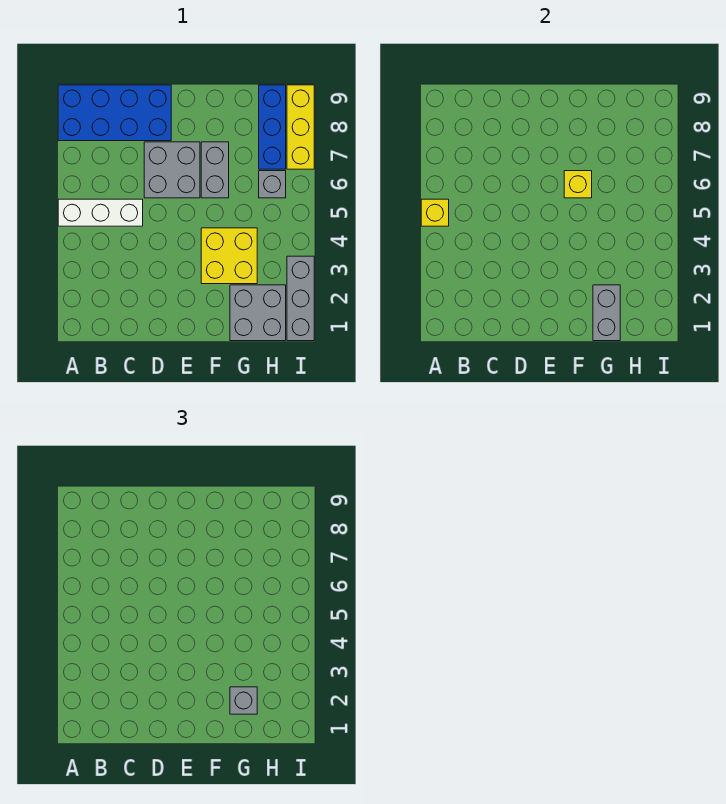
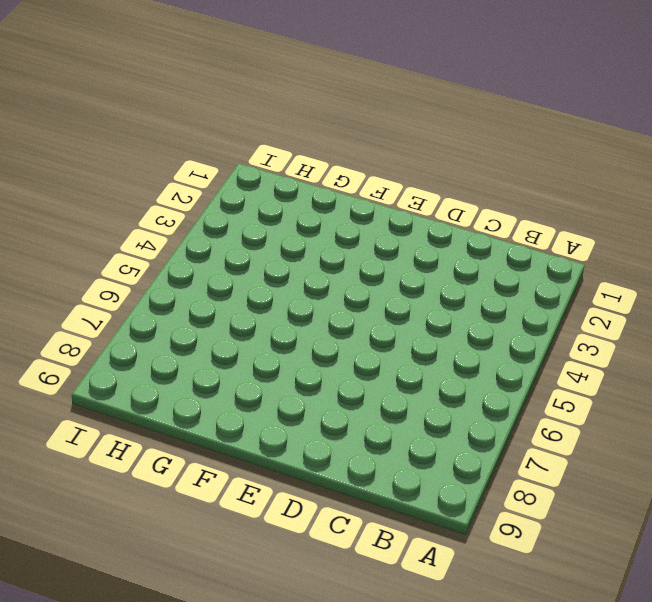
none -> white 1x3 brick [58,199,143,226]
none -> blue 2x4 brick [58,85,171,141]
none -> grey 2x2 brick [144,142,200,198]

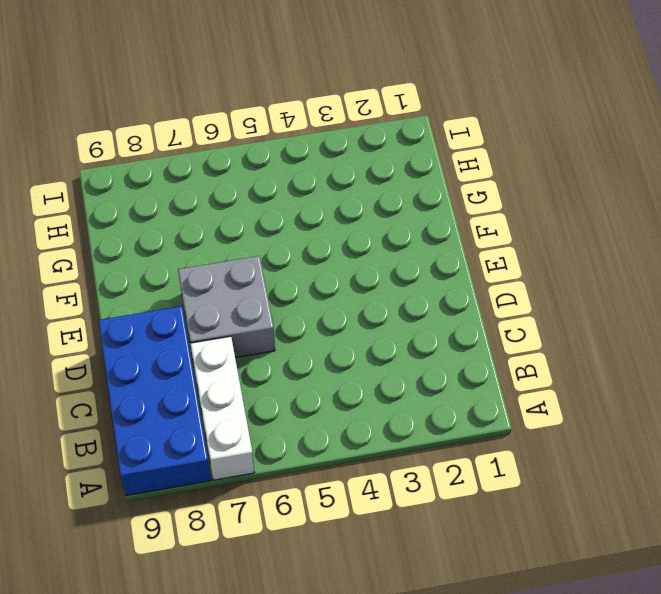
white 1x3 brick [190,336,254,480] -> white 1x3 brick moved to [58,199,143,226]
none -> yellow 2x2 brick [201,228,257,284]
none -> grey 1x2 brick [201,142,229,198]
none -> grey 2x2 brick [230,285,286,341]

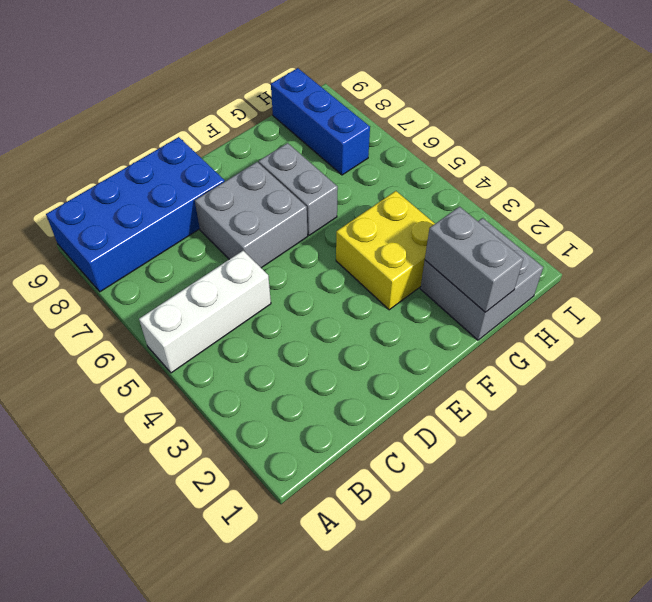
none -> grey 1x1 brick [259,171,286,198]
none -> grey 1x3 brick [287,256,314,341]
none -> yellow 1x3 brick [287,85,314,169]

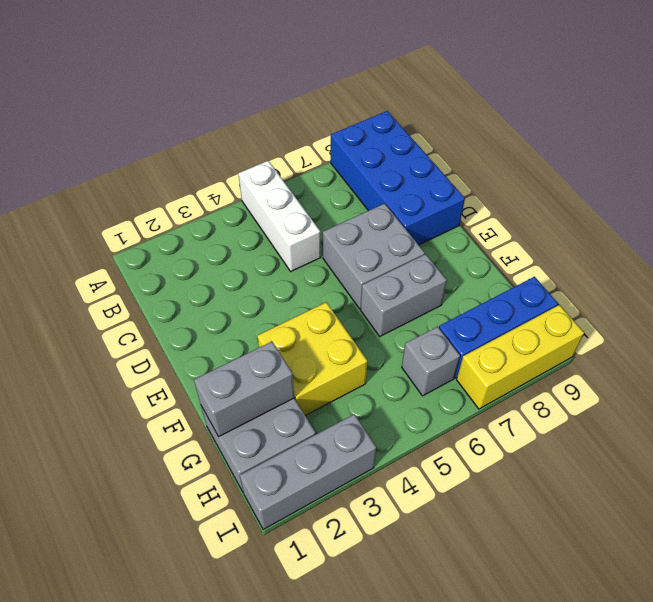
none -> yellow 1x1 brick [421,199,449,226]
none -> yellow 1x1 brick [564,171,592,198]
none -> grey 1x1 brick [230,687,257,714]

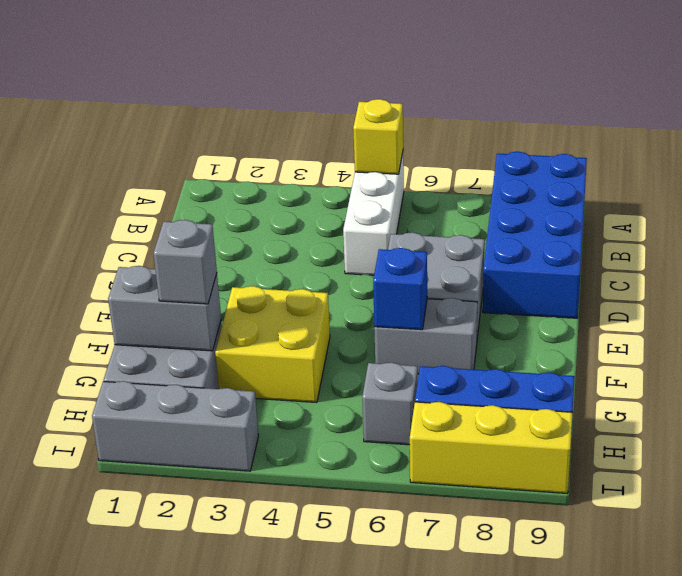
blue 1x1 brick [373,248,427,330] -> yellow 1x1 brick [564,171,592,198]

